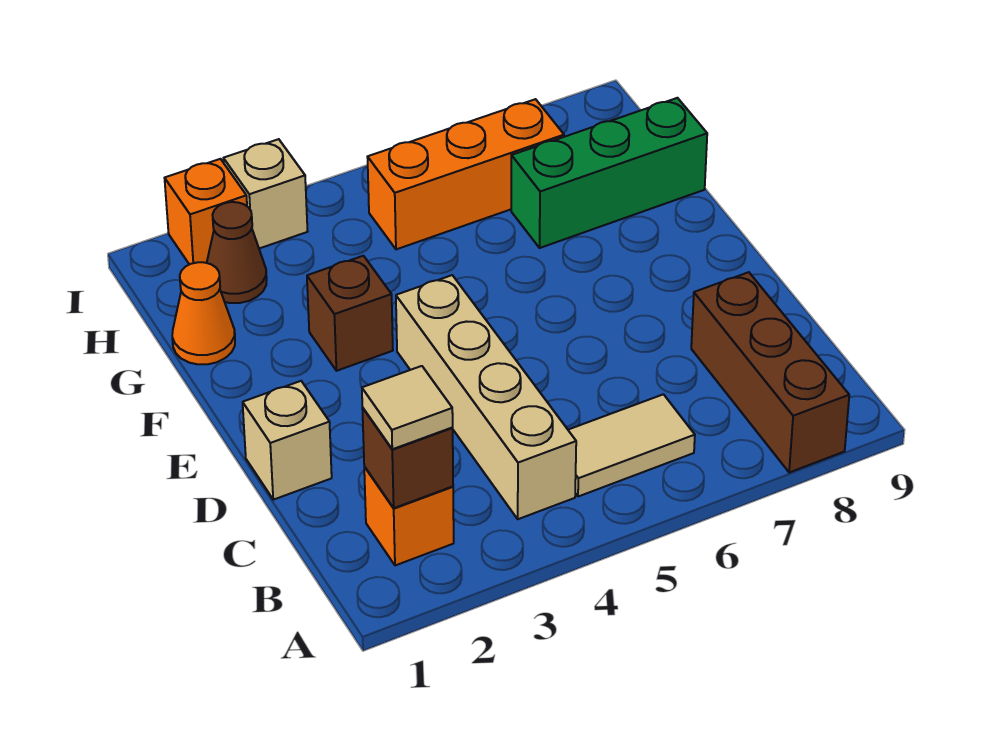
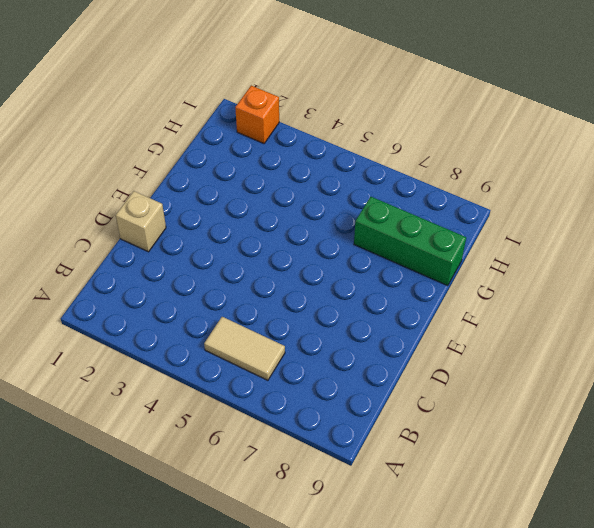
none -> brown 1x3 brick [691,272,849,473]
none -> orange 1x1 brick [364,467,454,566]
none -> tan 1x4 brick [396,275,576,519]

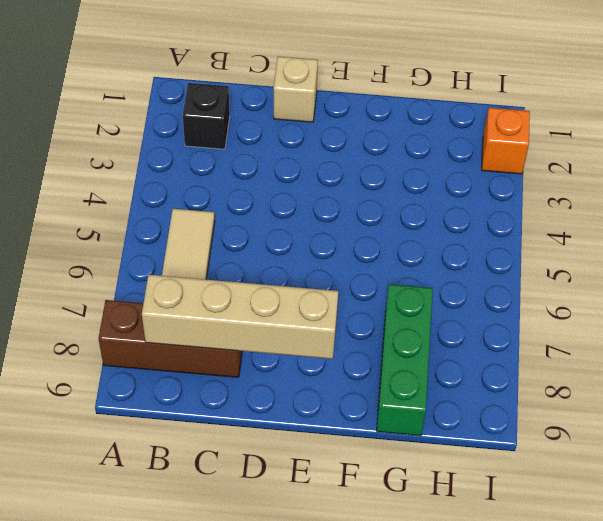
black 1x1 brick [183,83,230,149] -> orange 1x1 brick [364,467,454,566]
tan 1x4 brick [142,275,338,359] -> tan 1x4 brick moved to [396,275,576,519]
none -> brown 1x1 brick [307,256,393,371]
none -> orange 1x1 cone [172,262,235,364]
none -> brown 1x1 cone [207,202,267,303]

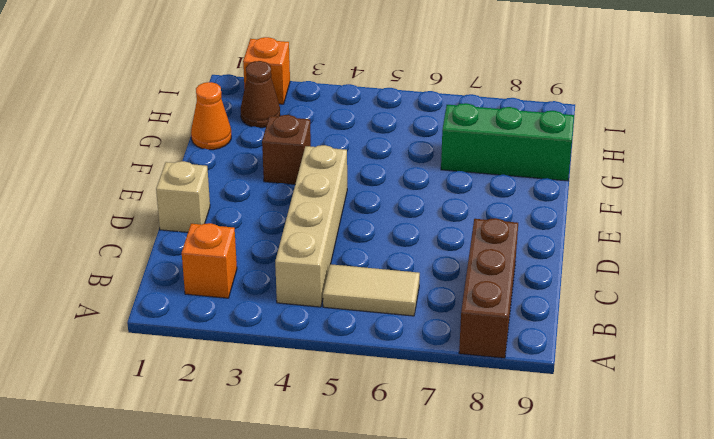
none -> orange 1x3 brick [367,99,564,249]
none -> tan 1x1 brick [223,139,308,249]
none -> brown 1x1 brick [362,408,453,508]

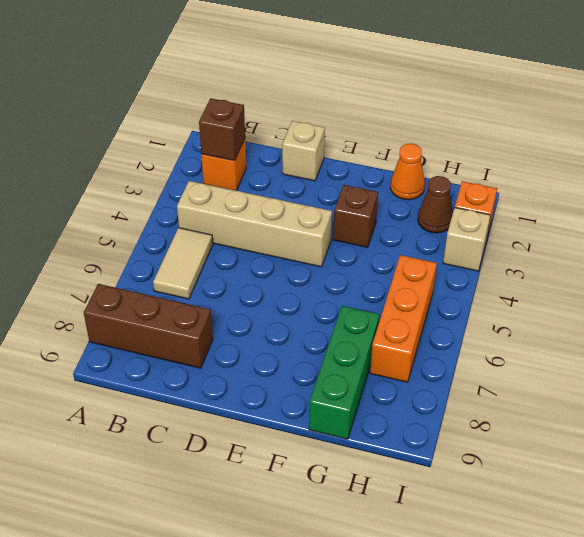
none -> tan 1x1 tile [362,366,453,449]

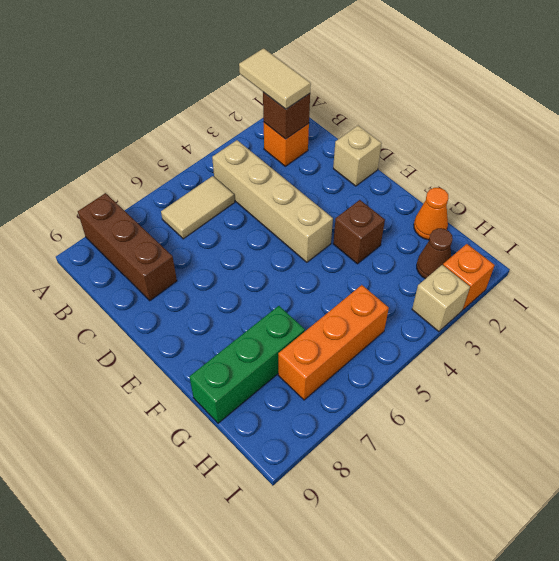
tan 1x2 tile [239,48,311,109] -> tan 1x1 tile [362,366,453,449]

